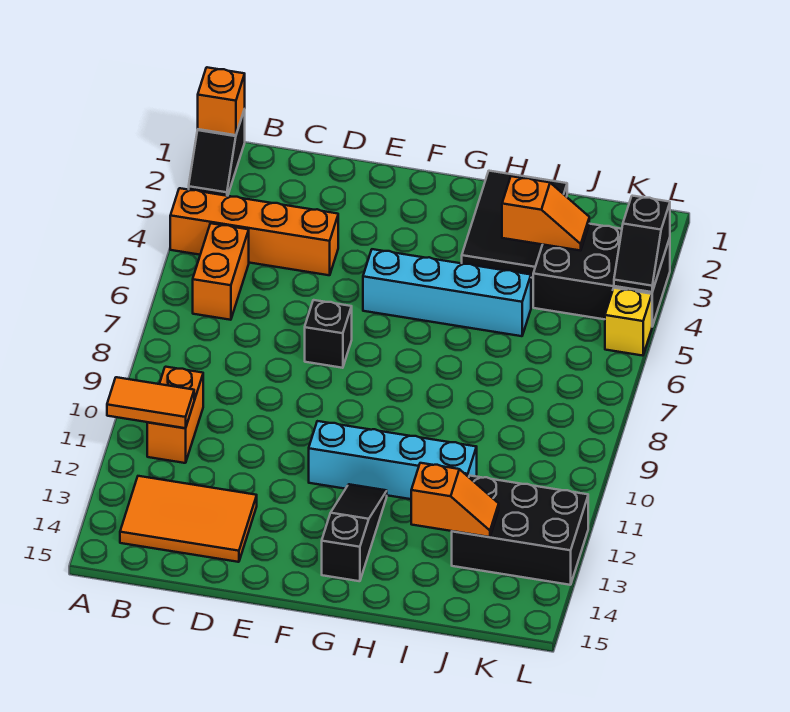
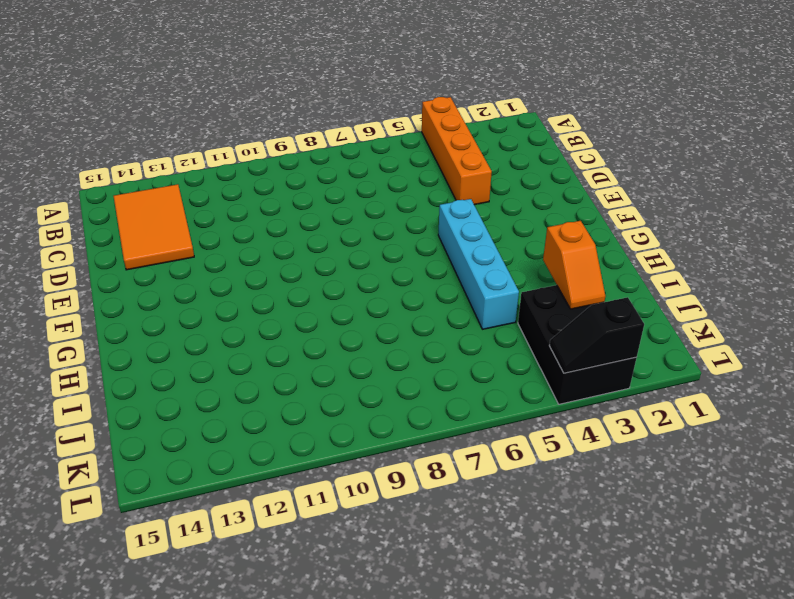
none -> black 1x2 slope [189,109,245,196]
none -> orange 1x2 brick [193,223,249,320]
none -> orange 1x2 brick [147,367,203,463]

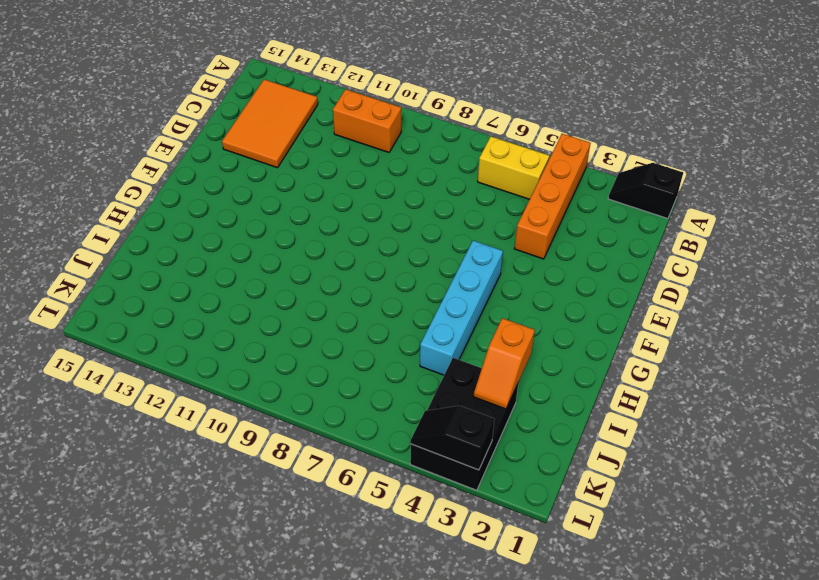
yellow 1x2 brick [478,137,549,199] -> orange 1x2 brick [193,223,249,320]
none -> black 1x1 brick [305,300,352,368]
none -> cyan 1x4 brick [309,421,477,499]
none -> black 1x3 slope [322,484,387,581]

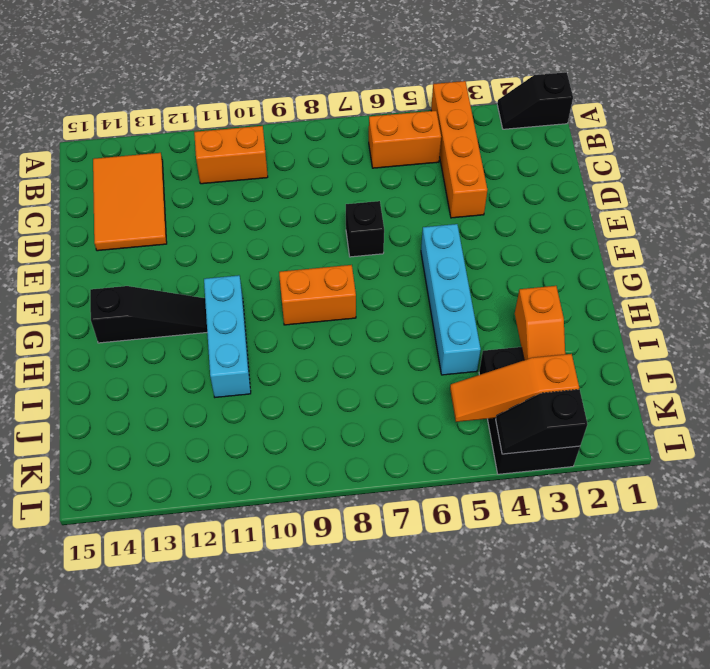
orange 1x2 brick [279,265,356,325] -> none
cyan 1x3 brick [204,275,251,397] -> cyan 1x4 brick [309,421,477,499]
orange 1x3 slope [450,354,579,422] -> none
none -> black 2x3 tile [462,171,567,278]
none -> black 2x3 brick [452,476,588,585]
none -> yellow 1x1 brick [605,288,652,356]

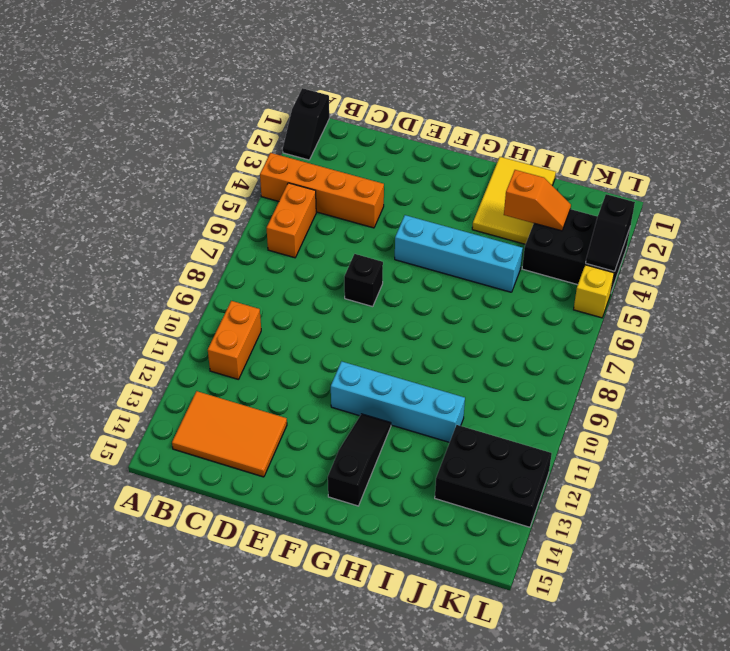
yellow 2x3 tile [472,157,556,244] -> black 2x3 tile [462,171,567,278]
none -> orange 1x1 brick [198,67,245,135]
none -> orange 1x2 tile [107,377,194,428]
none -> orange 1x2 slope [411,463,499,537]

